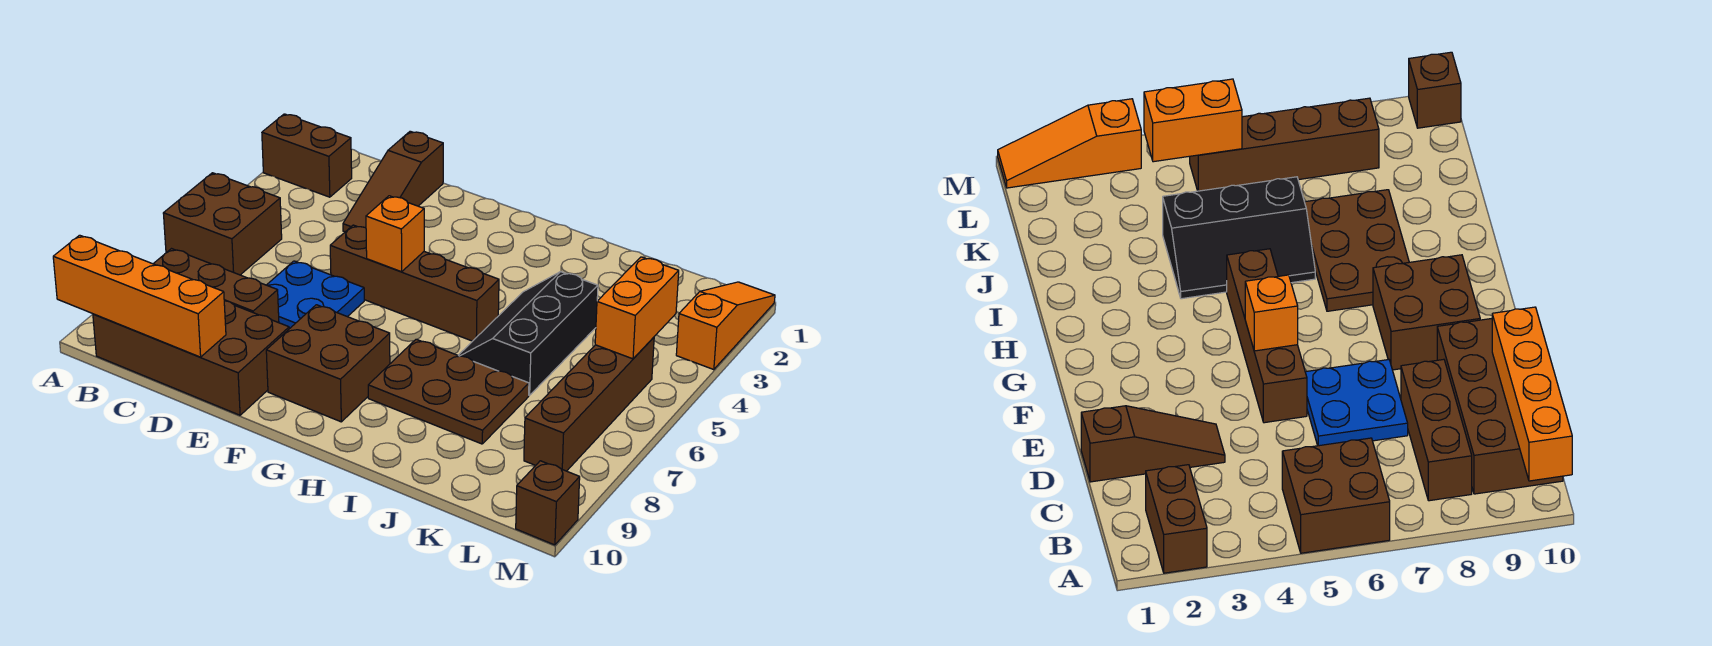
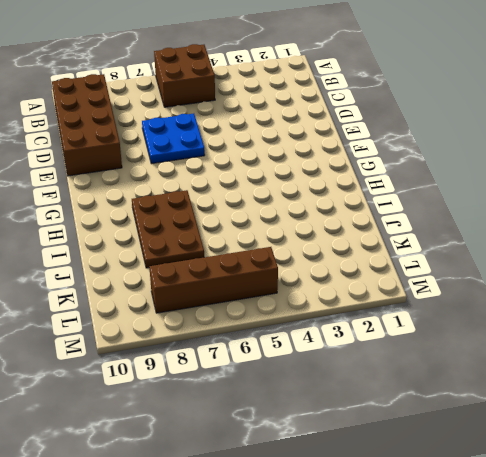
none -> brown 1x2 brick [262,114,352,197]
none -> brown 1x3 brick [153,249,279,323]
none -> brown 1x3 slope [343,131,443,232]

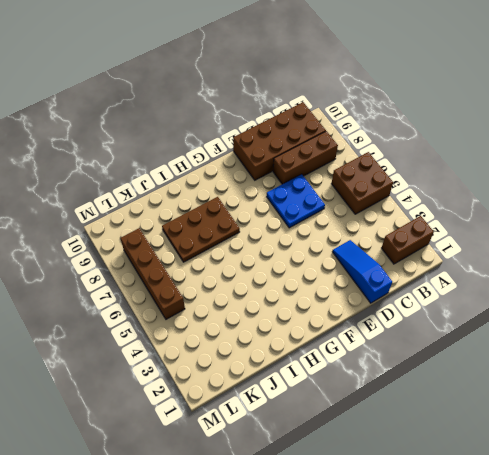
blue 1x3 slope [332,240,392,303] -> brown 1x3 slope [343,131,443,232]
none -> brown 1x4 brick [330,225,499,341]
none -> brown 2x2 brick [266,305,390,422]
none -> black 2x3 slope [458,272,598,395]

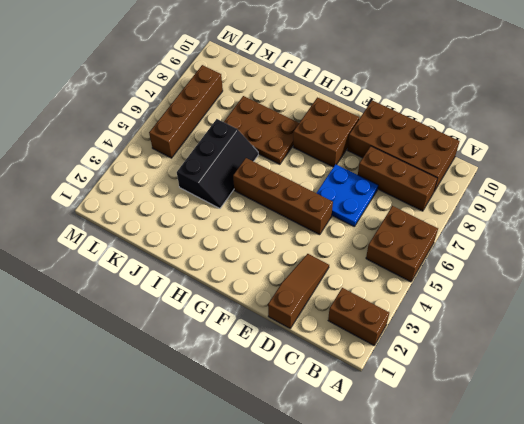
none -> orange 1x3 slope [676,282,775,370]
none -> brown 1x1 brick [516,461,580,545]
none -> orange 1x4 brick [53,235,226,357]

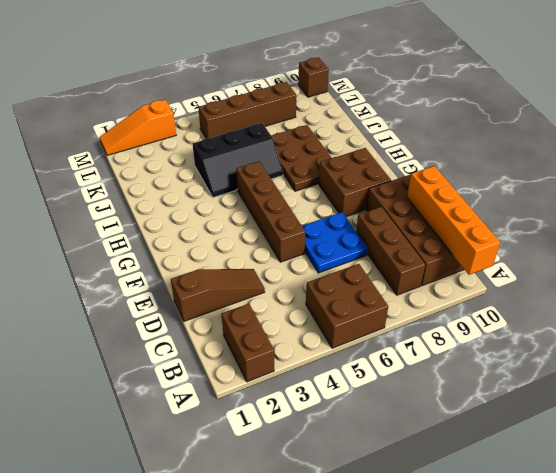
none -> orange 1x1 brick [366,196,424,272]
none -> orange 1x2 brick [595,257,679,359]

